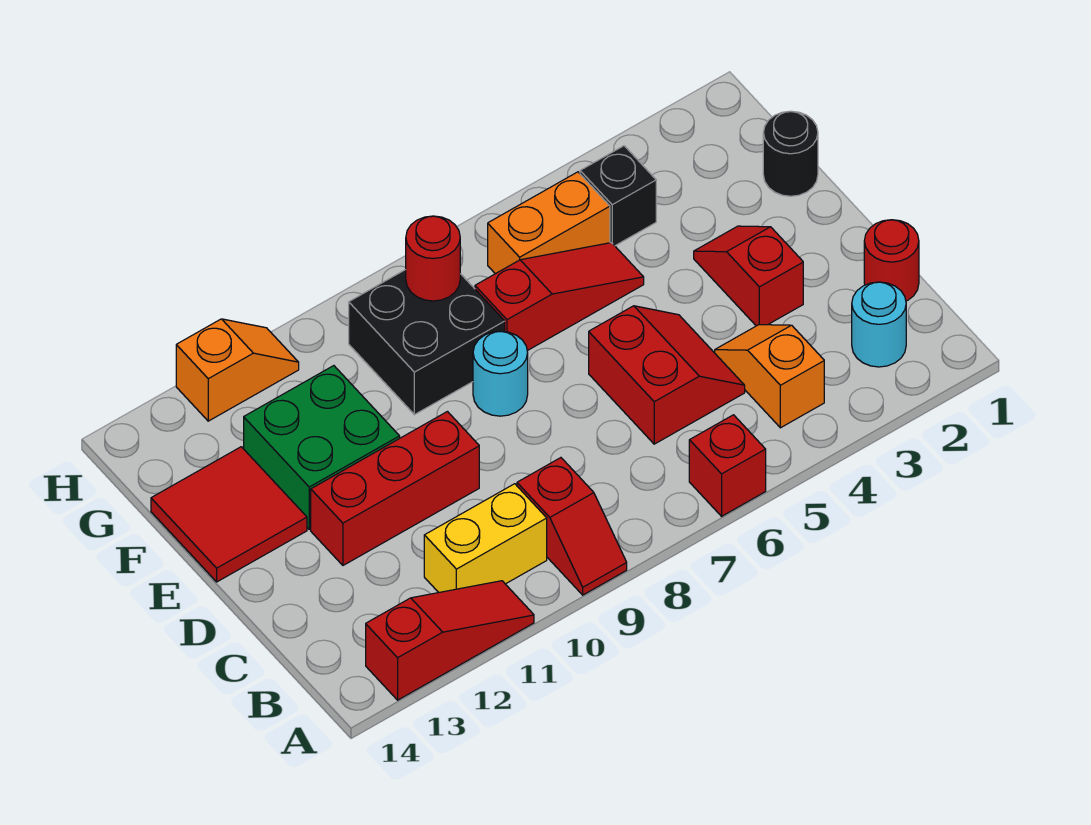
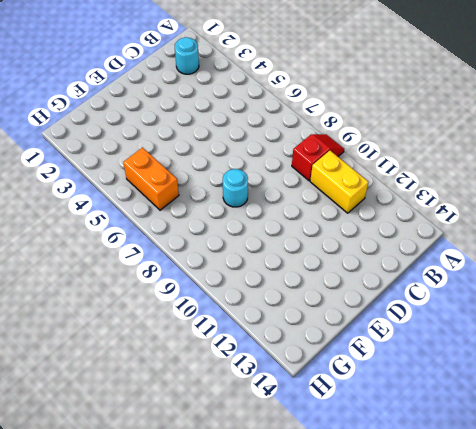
none -> red 1x1 brick [689,415,766,516]
none -> red 1x3 slope [366,581,534,700]
none -> orange 1x2 slope [715,325,824,428]

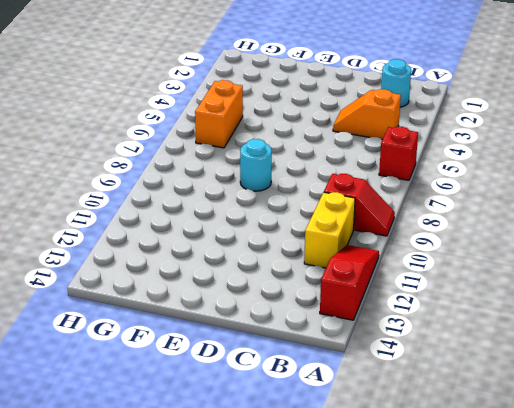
none -> red 1x1 round brick [864,220,919,301]
none -> red 2x2 slope [589,306,745,444]
none -> red 1x2 slope [694,226,803,326]

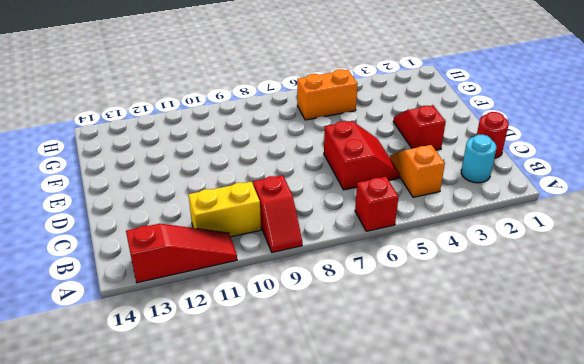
none -> red 1x3 brick [311,412,479,565]
none -> cyan 1x1 round brick [473,331,528,416]
none -> green 2x2 brick [244,366,400,529]

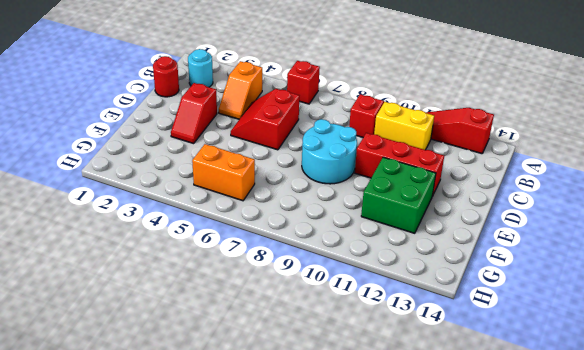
cyan 2x2 round brick [302,119,357,184] -> cyan 1x1 round brick [473,331,528,416]
none -> red 2x2 tile [151,447,307,582]
none -> black 1x1 round brick [763,111,818,196]
none -> red 1x3 slope [475,243,644,351]

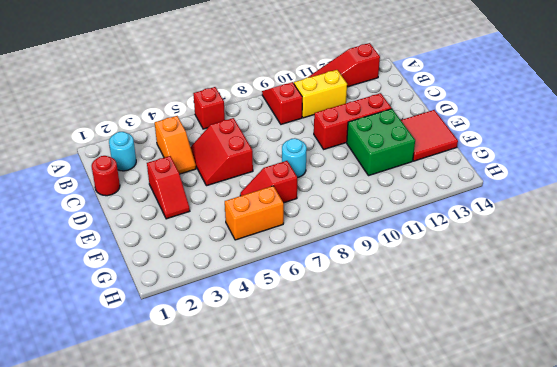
red 1x2 slope [240,161,297,203] -> red 1x3 slope [475,243,644,351]
none -> black 1x1 round brick [763,111,818,196]
none -> black 2x2 brick [349,270,505,415]
none -> black 1x1 brick [580,146,656,246]

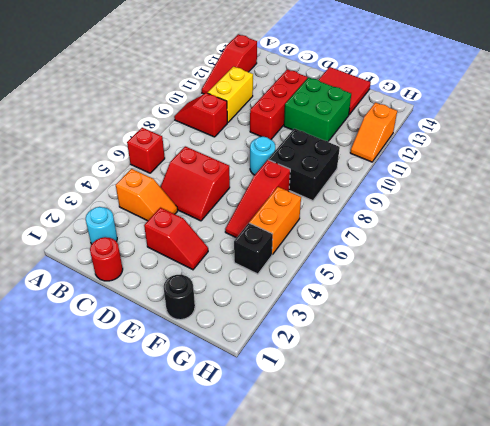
none -> red 1x1 round brick [406,216,460,301]

